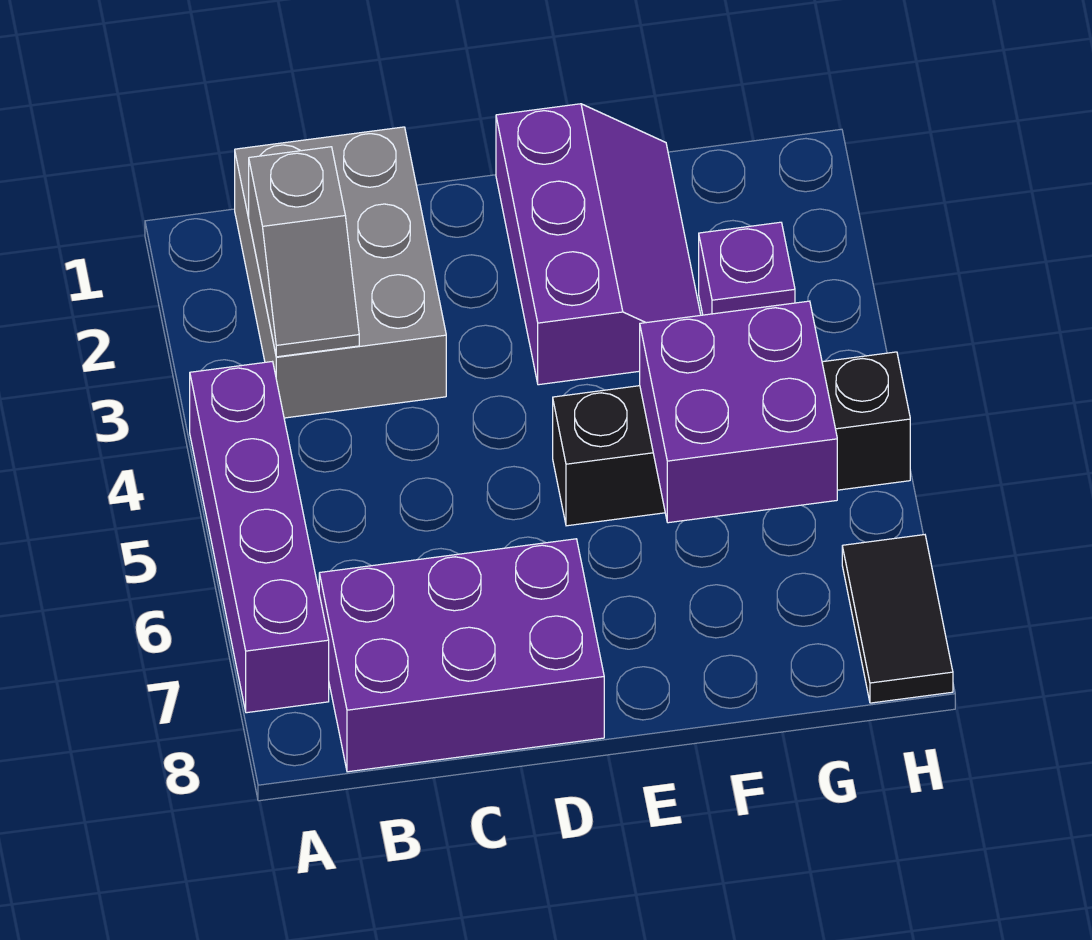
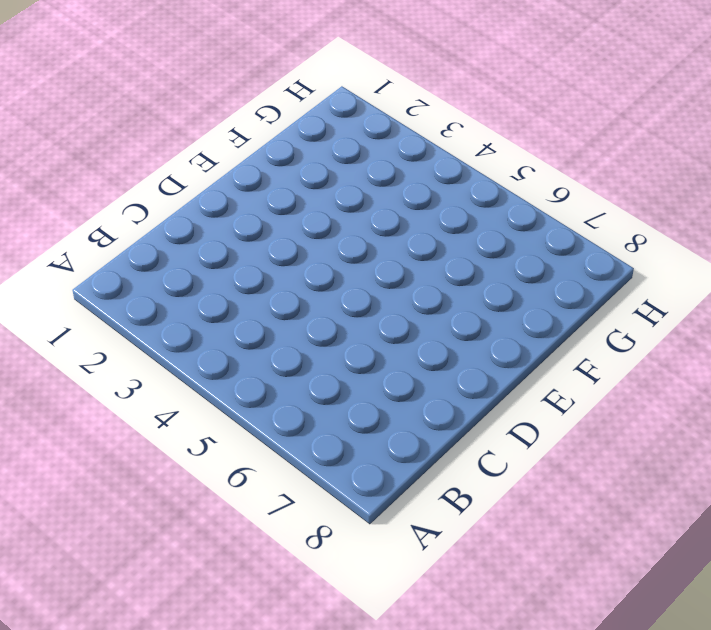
none -> purple 1x4 brick [190,362,329,713]
none -> grey 2x3 brick [235,127,446,418]

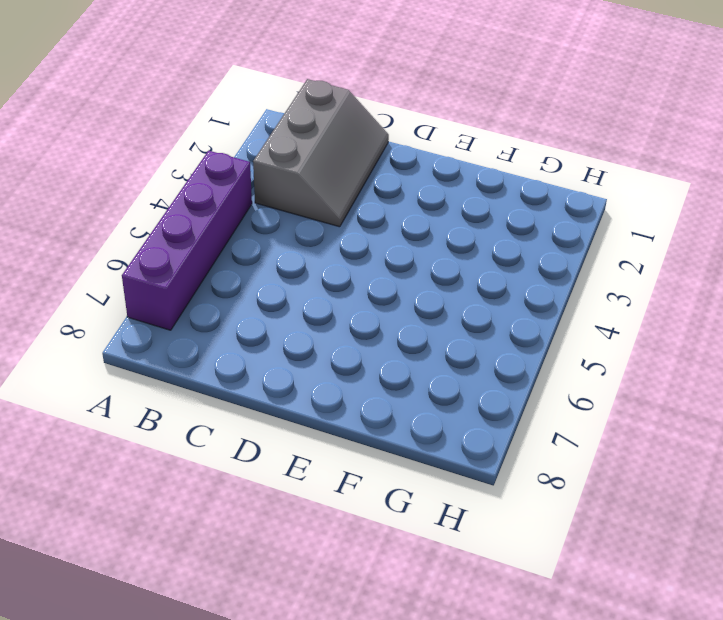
grey 2x3 slope [253,79,389,227] -> grey 2x3 brick [235,127,446,418]
none -> purple 2x3 brick [319,539,604,772]
none -> purple 2x3 slope [496,104,701,385]

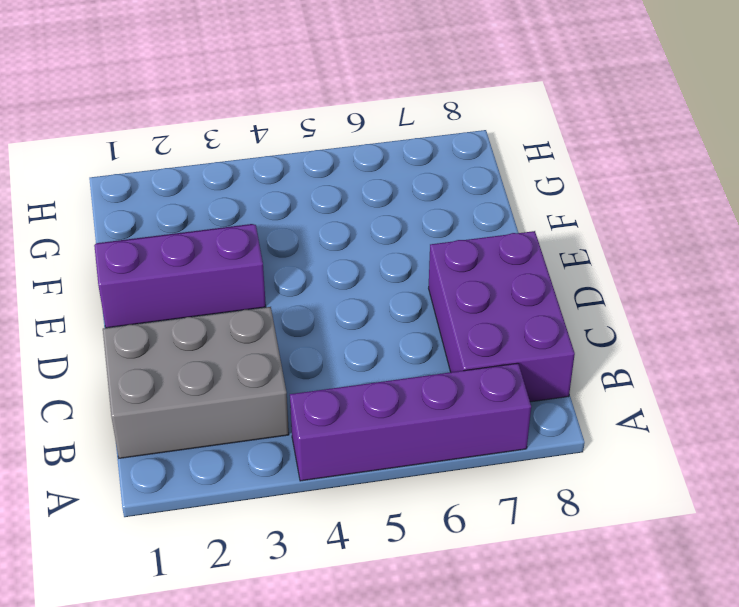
none -> black 1x4 brick [553,352,910,526]
none -> purple 1x1 brick [699,222,795,315]

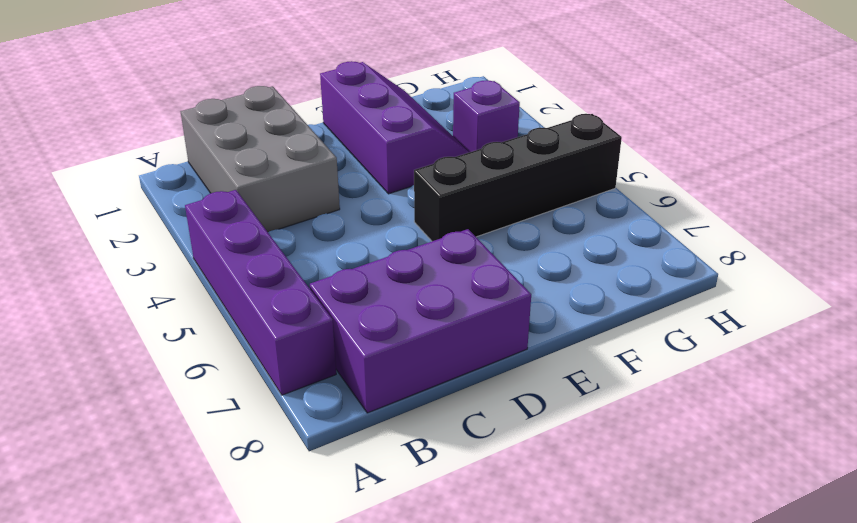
none -> black 1x2 tile [842,535,953,703]
none -> grey 1x2 slope [249,147,359,357]

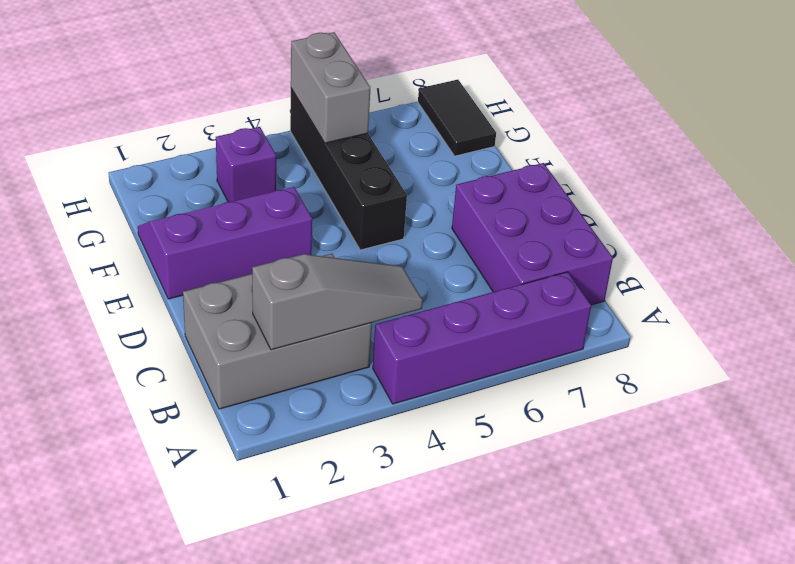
grey 1x3 slope [252,254,423,350] -> grey 1x2 slope [249,147,359,357]
grey 1x2 brick [291,32,370,143] -> purple 2x2 brick [640,301,837,523]
black 1x2 tile [418,80,496,156] -> black 1x2 tile turned to [842,535,953,703]

